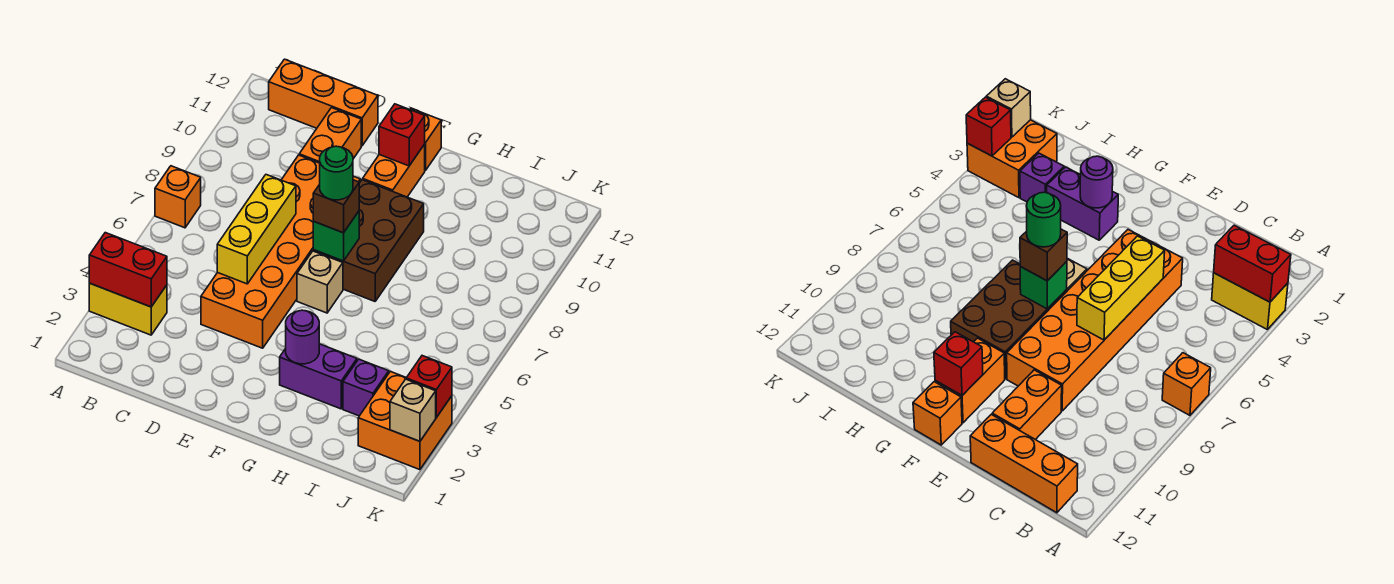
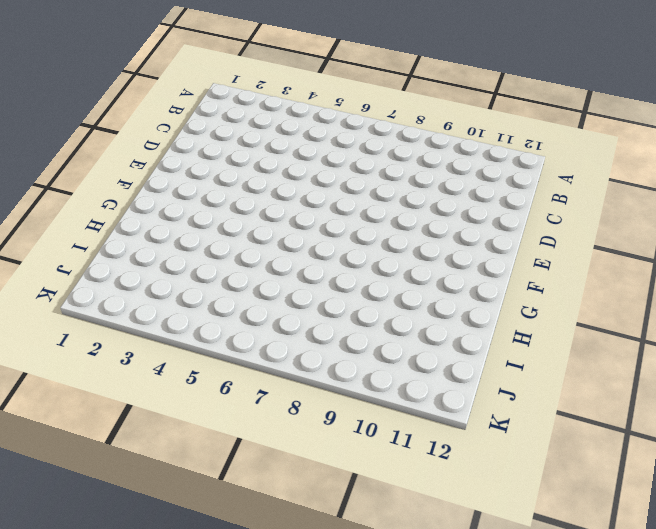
none -> yellow 1x2 brick [89,283,167,335]
none -> orange 1x1 brick [155,166,201,228]
none -> orange 1x3 brick [269,59,378,146]

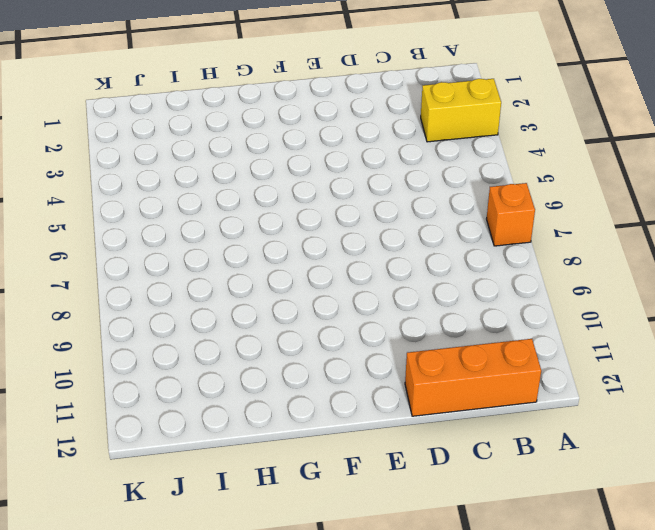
none -> orange 2x6 brick [201,155,360,348]
none -> orange 1x2 brick [299,108,361,163]
none -> tan 1x1 brick [297,251,343,313]

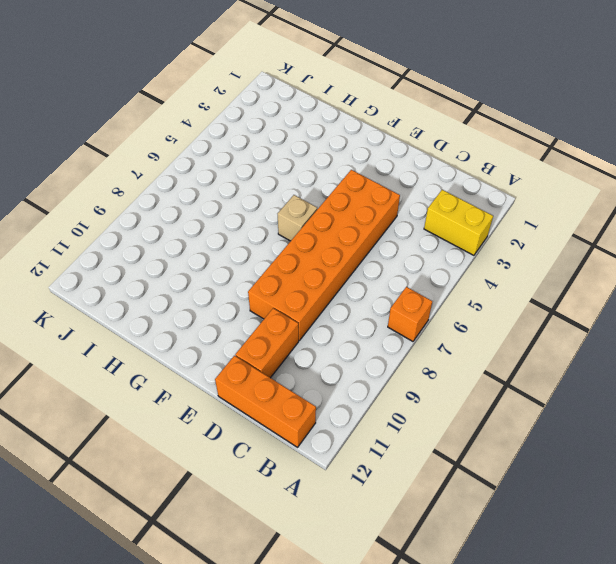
none -> brown 2x3 brick [313,180,424,301]
none -> orange 1x2 brick [363,144,425,197]
none -> orange 1x1 brick [410,108,441,170]

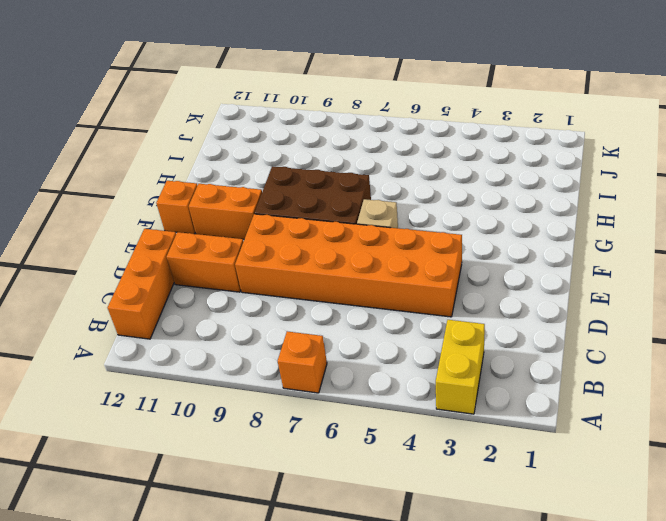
none -> purple 1x2 brick [280,344,357,409]
none -> purple 1x1 brick [343,359,389,416]
none -> orange 2x2 brick [358,371,452,470]

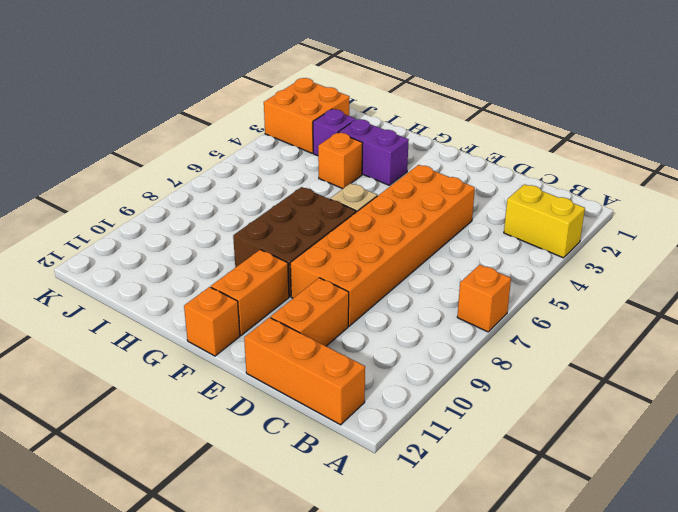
orange 1x1 brick [318,132,363,189] -> none
none -> red 1x2 brick [89,233,167,307]
none -> yellow 1x3 brick [217,175,296,284]
none -> green 1x1 brick [313,211,359,261]

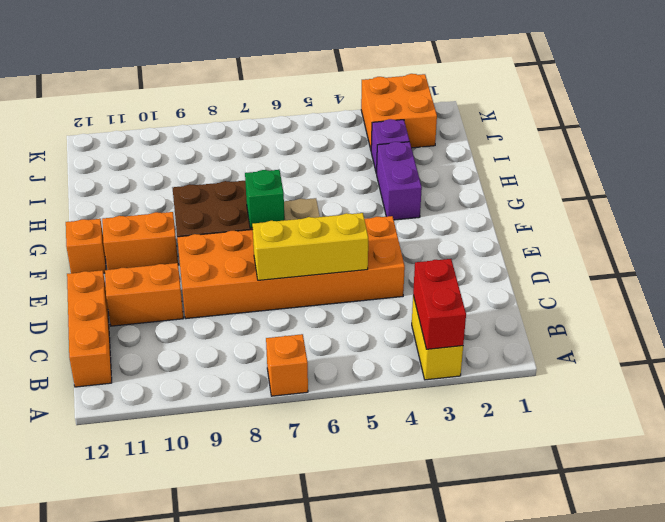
none -> red 1x1 brick [379,104,425,166]
none -> purple 1x1 round brick [286,310,319,364]
none -> tan 1x1 brick [390,379,436,441]

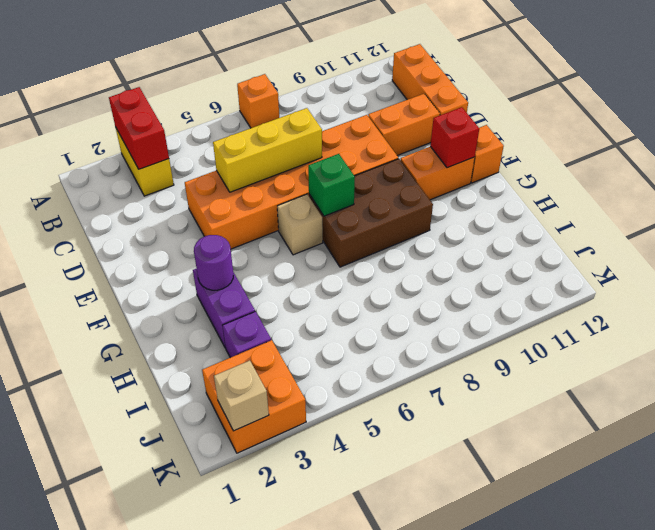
none -> red 1x1 brick [406,356,452,417]
none -> brown 1x1 brick [313,180,359,233]
none -> green 1x1 round brick [320,146,353,200]

